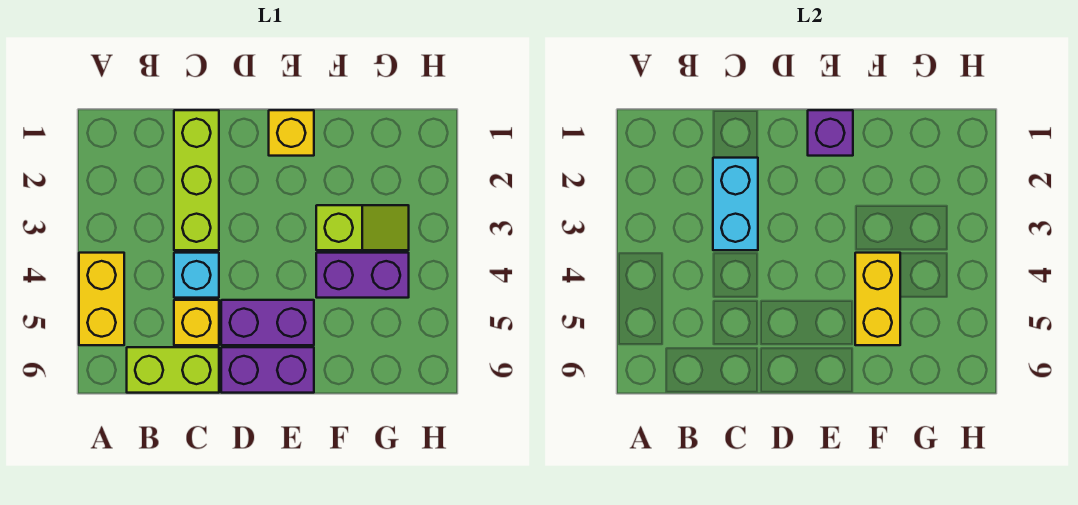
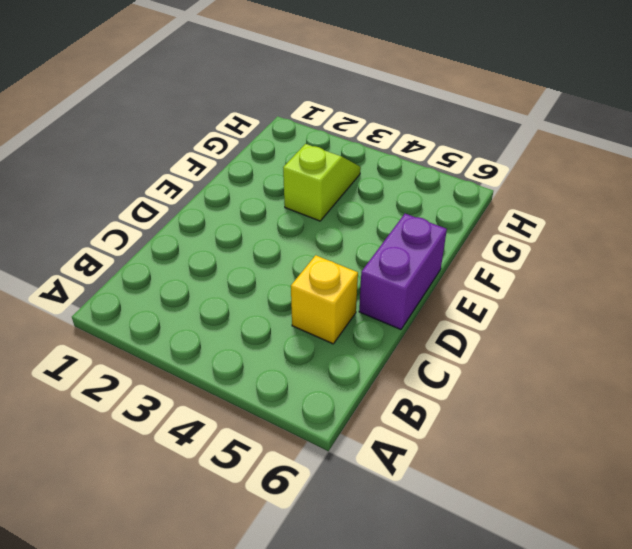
none -> yellow 1x2 brick [79,253,124,345]
none -> lime 1x2 brick [127,347,219,393]
none -> lime 1x3 brick [174,110,219,250]

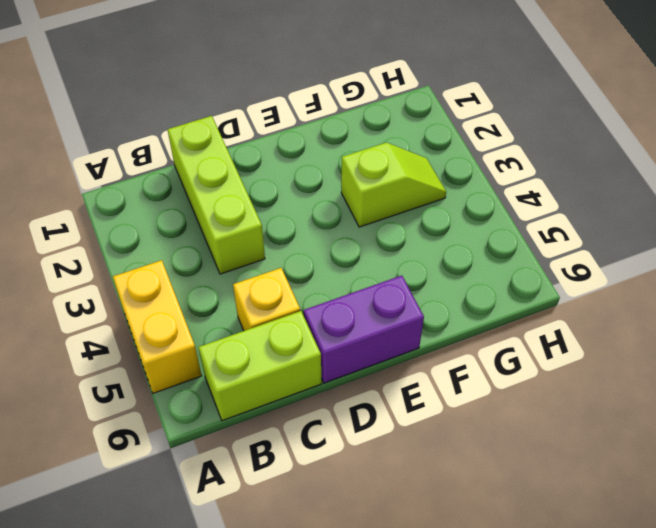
none -> cyan 1x1 brick [174,253,219,298]
none -> purple 1x2 brick [221,300,314,345]
none -> yellow 1x1 brick [269,110,314,156]

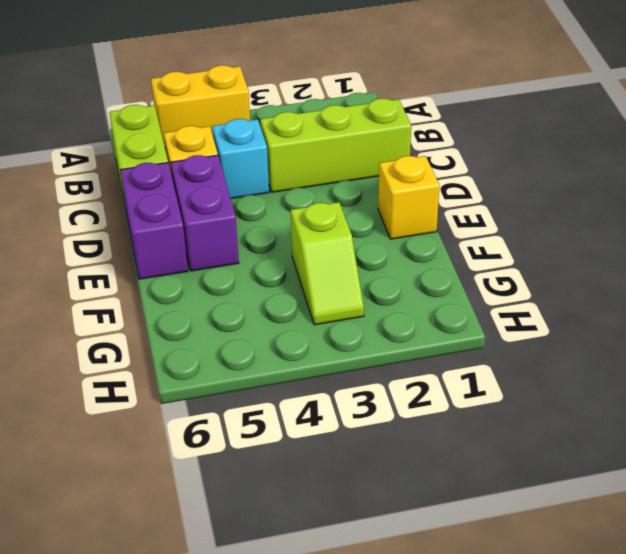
none -> purple 1x2 brick [316,253,409,298]
none -> cyan 1x2 brick [713,158,758,250]
none -> purple 1x1 brick [808,110,853,156]

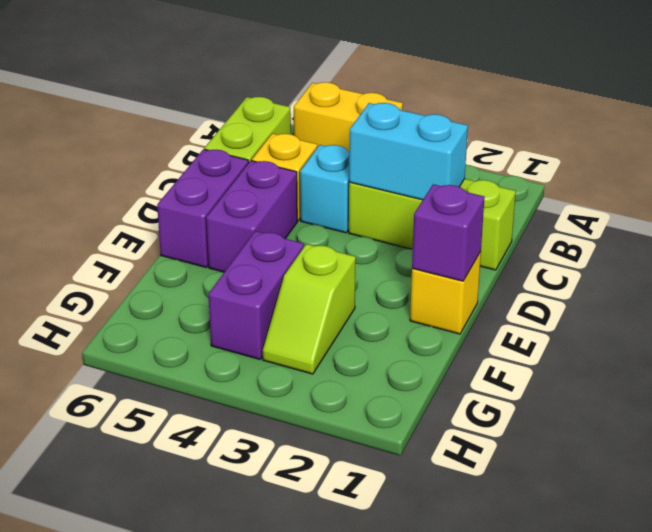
none -> yellow 1x2 brick [855,253,900,345]

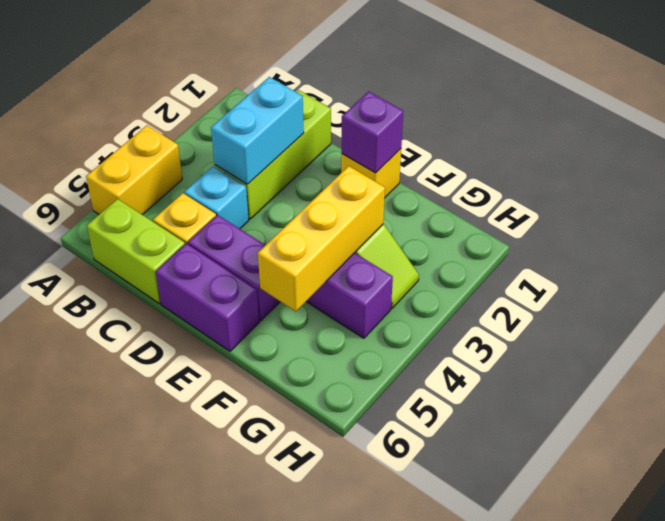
yellow 1x3 brick [258,166,385,311] -> yellow 1x2 brick [855,253,900,345]

